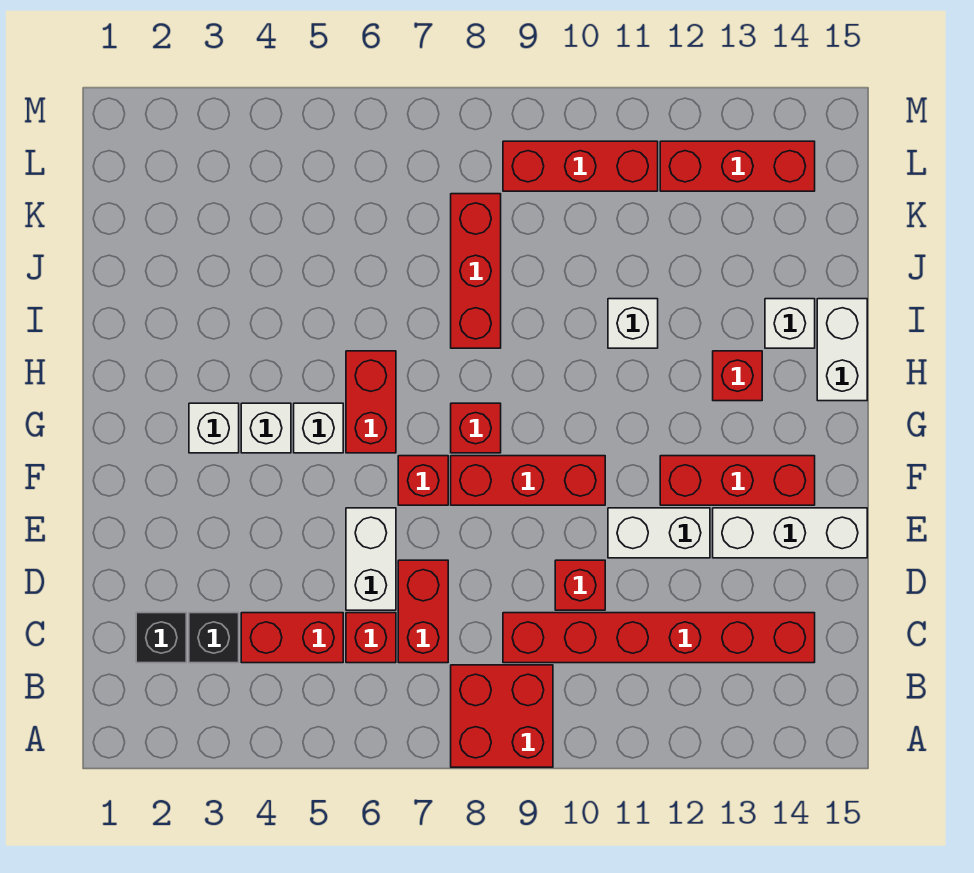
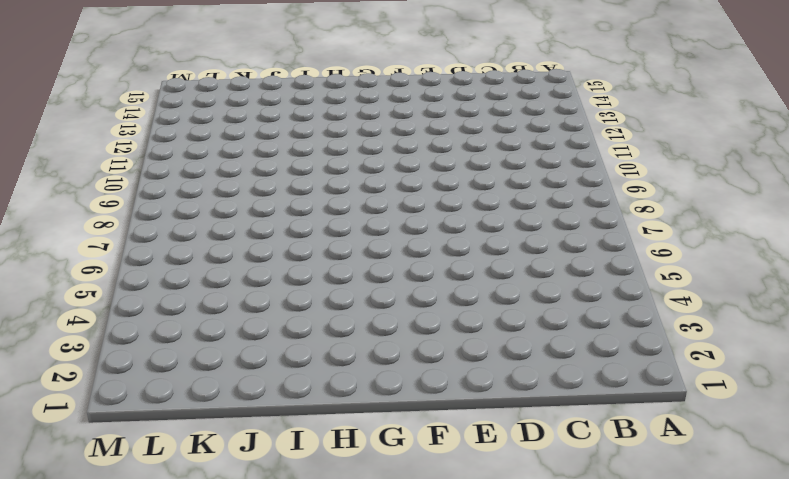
none -> red 2x2 brick [451,665,553,767]
none -> black 1x1 brick [136,613,186,663]
none -> black 1x1 brick [189,613,239,663]

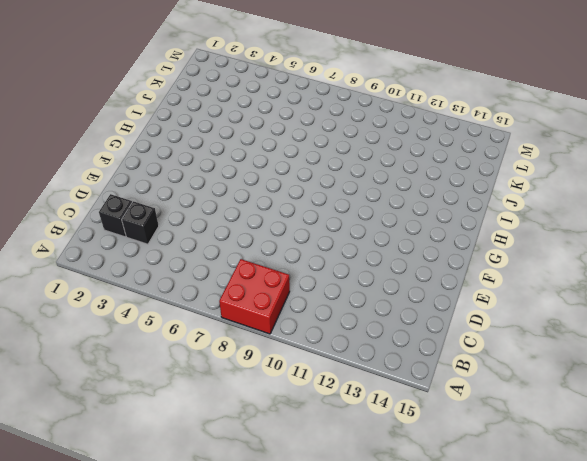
none -> red 1x2 brick [241,613,343,663]
none -> red 1x1 brick [346,613,396,663]
none -> red 1x2 brick [398,560,448,663]

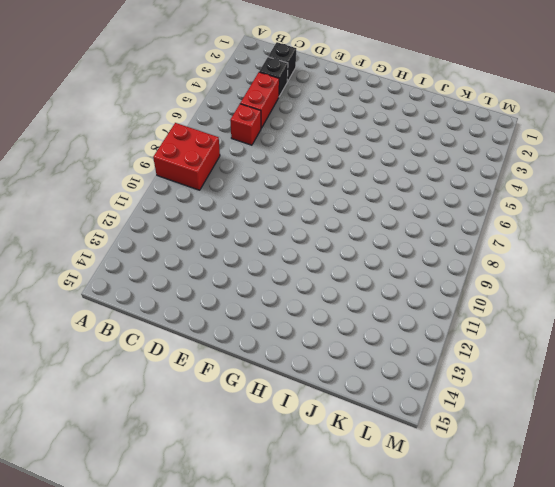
none -> red 1x2 brick [398,560,448,663]
none -> red 1x6 brick [503,613,815,663]
none -> white 1x2 brick [346,508,396,610]

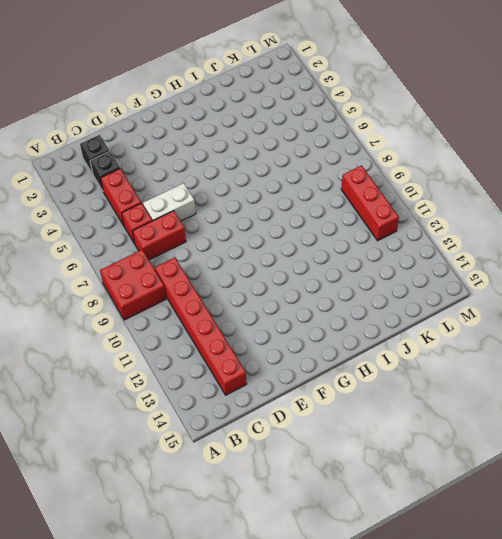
none -> red 1x1 brick [555,560,605,610]
none -> white 1x2 brick [608,508,710,558]
none -> white 1x3 brick [713,508,867,558]

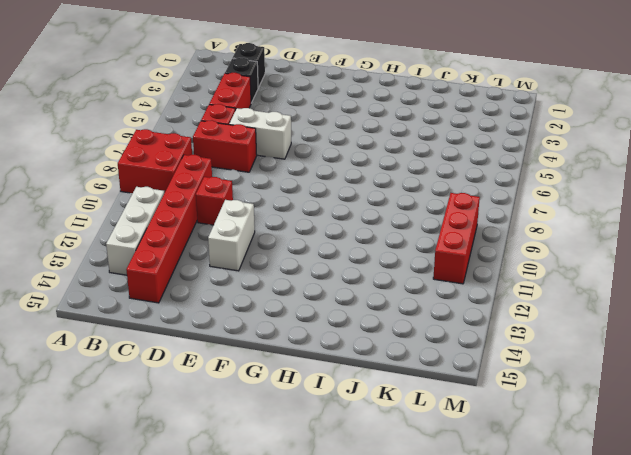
white 1x3 brick [106,187,164,275] -> white 1x3 brick moved to [713,508,867,558]
none -> red 1x1 brick [398,456,448,505]
none -> red 1x3 brick [451,456,605,505]
none -> red 1x3 brick [660,456,815,505]

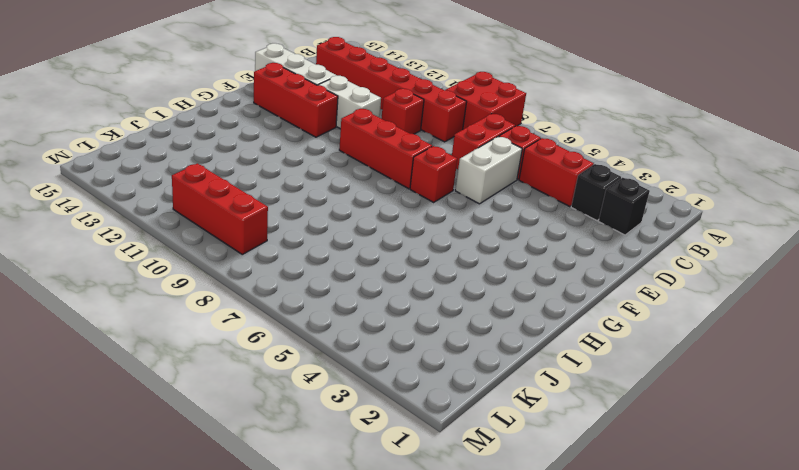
none -> white 1x1 brick [189,403,239,453]
none -> white 1x1 brick [241,403,291,453]
none -> white 1x1 brick [294,403,343,453]

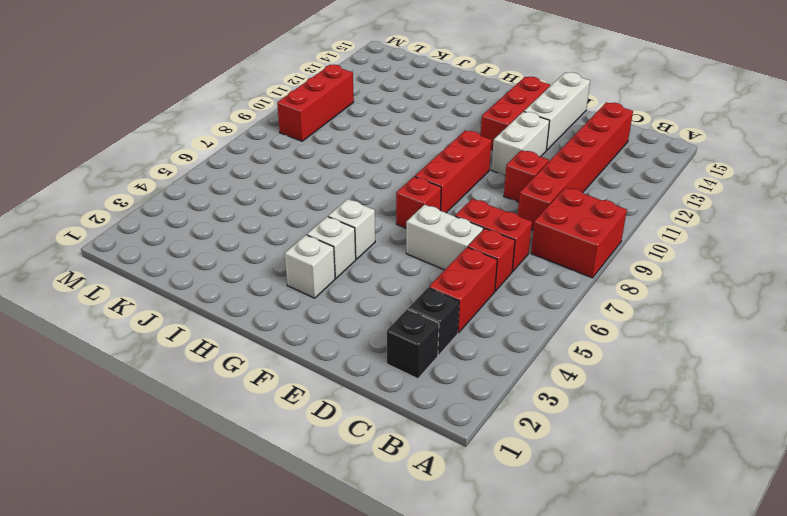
none -> red 1x2 brick [346,351,396,453]
none -> red 1x1 brick [451,403,501,453]
none -> red 1x1 brick [713,351,762,401]

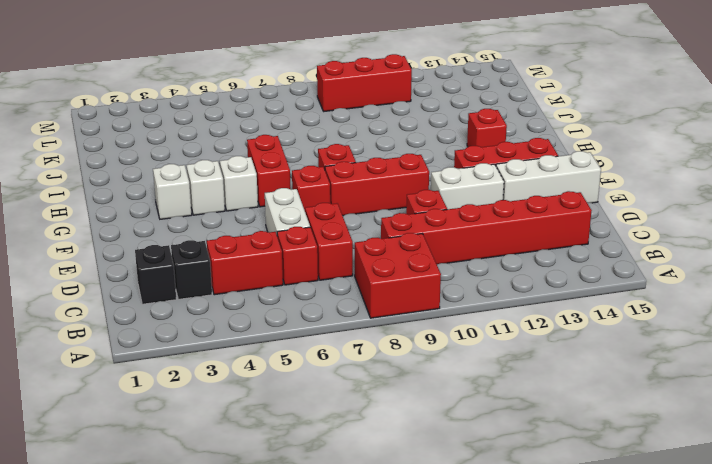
none -> white 1x2 brick [817,299,867,401]
none -> red 1x3 brick [451,194,501,348]
none -> white 1x1 brick [608,299,658,348]

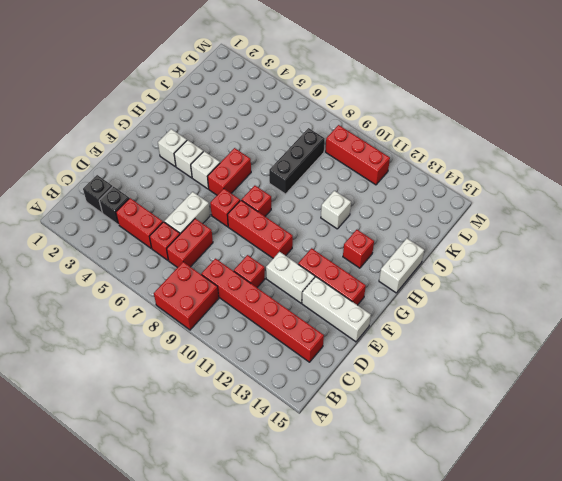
black 1x3 brick [269,128,325,194] -> red 1x3 brick [451,194,501,348]
none -> white 1x1 brick [765,299,815,348]
none -> red 1x3 brick [660,141,815,191]

